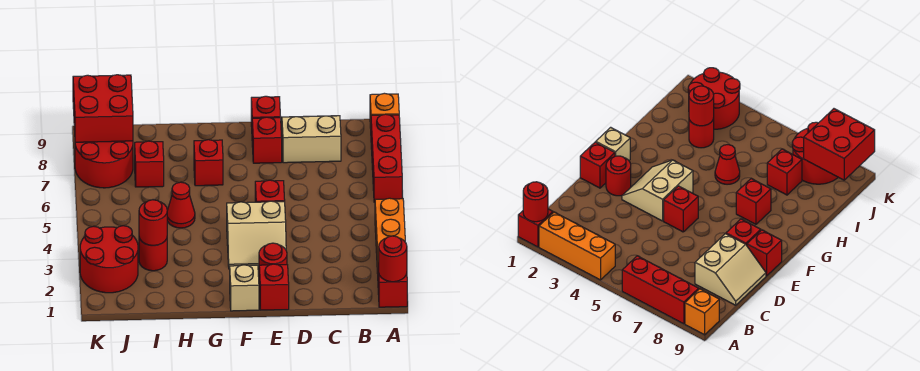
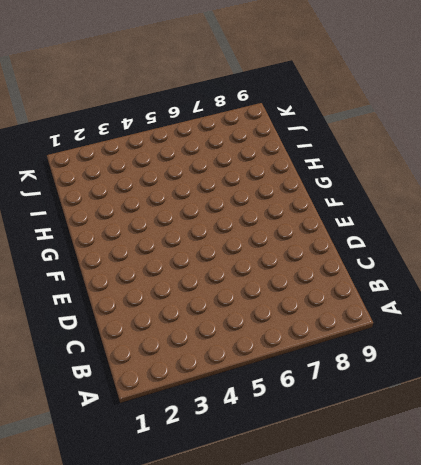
none -> red 1x1 brick [378,262,407,307]
none -> orange 1x3 brick [375,198,405,274]
none -> red 1x3 brick [371,114,402,202]

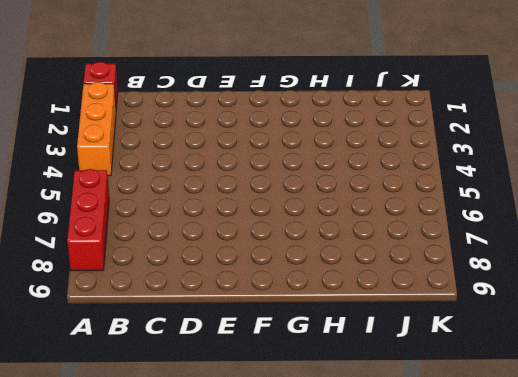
none -> orange 1x1 brick [370,93,399,128]
none -> tan 2x2 slope [281,116,341,163]
none -> red 1x1 brick [259,264,289,310]

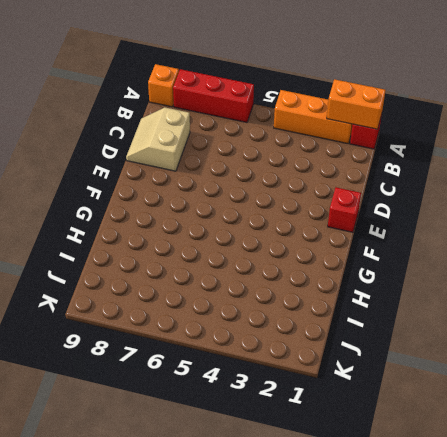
orange 1x2 brick [327,79,386,129] -> red 1x1 round brick [379,236,407,282]
none -> red 1x1 round brick [259,243,287,266]
none -> tan 2x2 slope [227,201,286,269]
none -> red 1x1 brick [255,180,285,202]

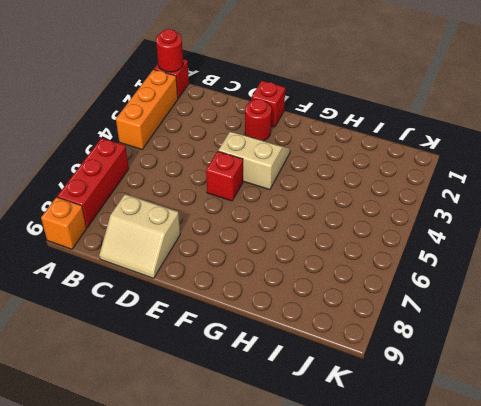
none -> red 1x1 brick [252,117,282,163]
none -> red 1x1 brick [251,96,281,127]
none -> tan 1x1 brick [230,265,259,311]

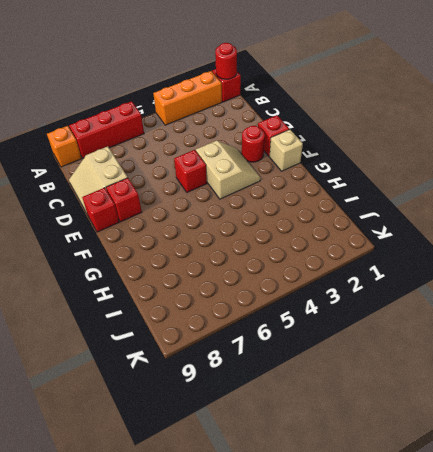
none -> red 1x1 brick [194,140,223,186]
none -> red 1x1 cone [167,182,195,228]
none -> red 1x1 round brick [139,238,167,271]

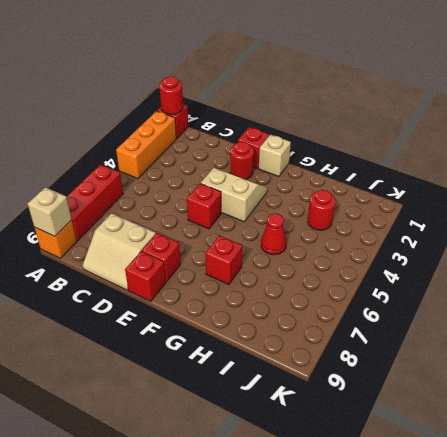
tan 1x1 brick [28,187,72,236] -> none
none -> red 1x1 brick [135,141,164,187]
none -> red 2x2 round brick [80,226,138,293]
none -> red 2x2 round brick [75,141,133,188]

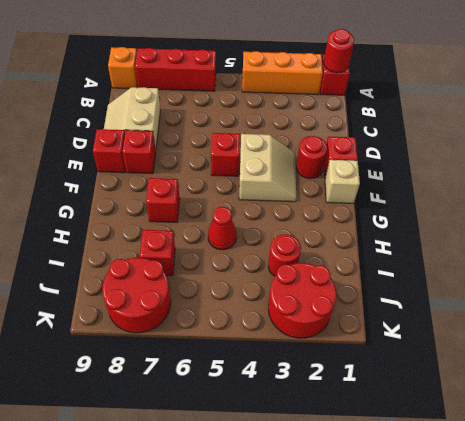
none -> red 1x1 round brick [139,200,167,245]
none -> red 2x2 brick [73,75,133,142]

